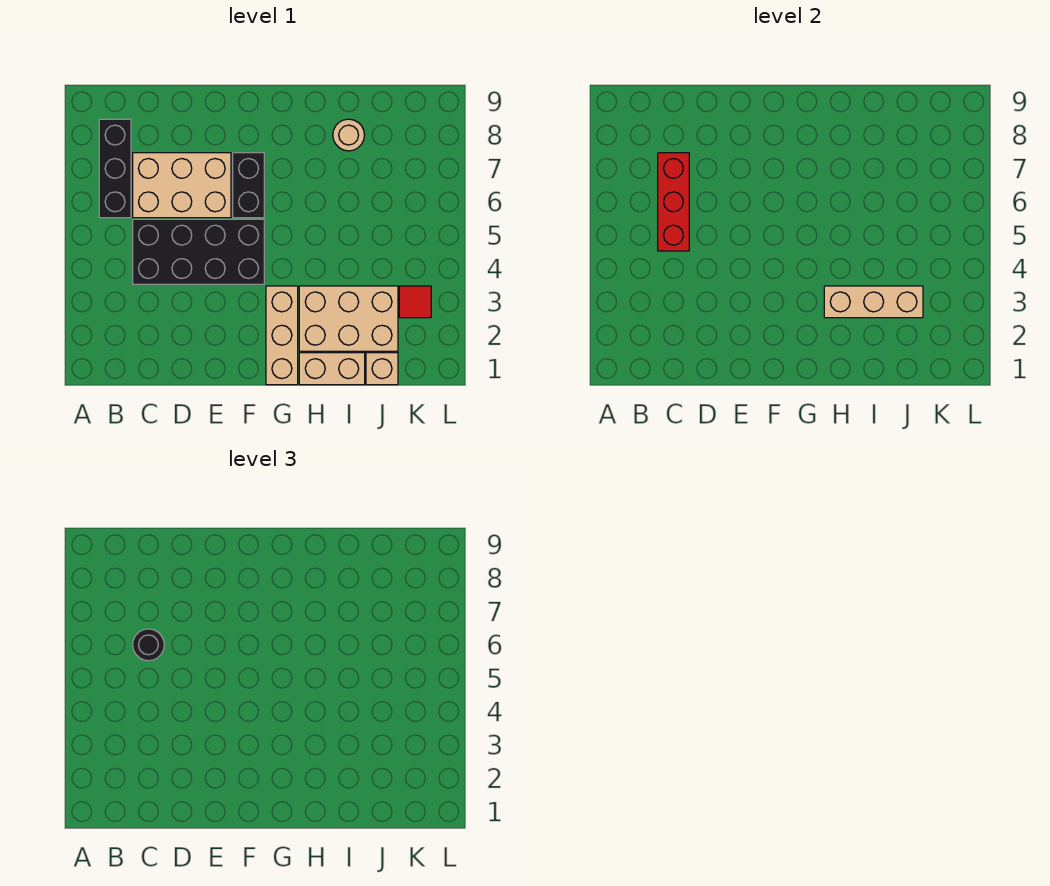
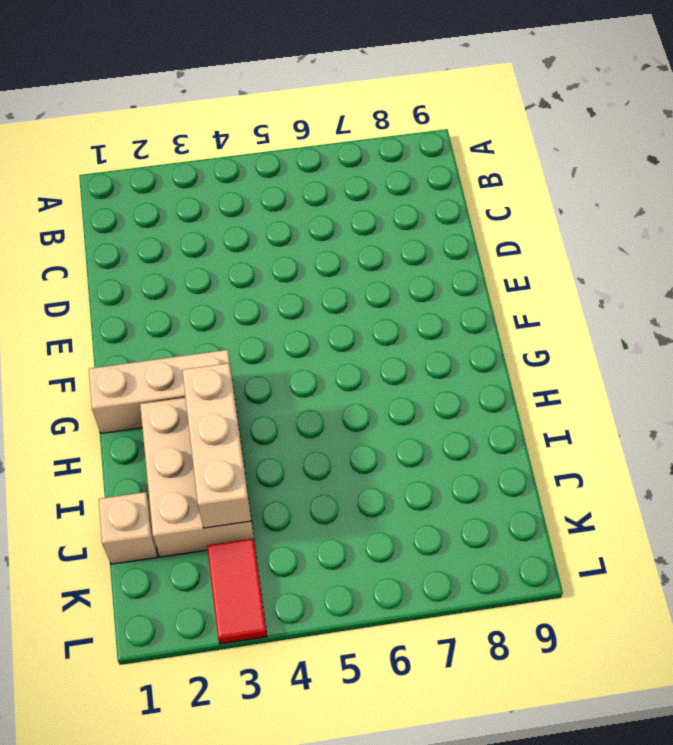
red 1x2 tile [207,539,267,644] -> red 1x1 tile [399,286,431,318]
none -> black 1x3 brick [99,119,131,218]
none -> black 2x4 brick [133,219,264,284]
none -> tan 2x3 brick [133,153,231,218]

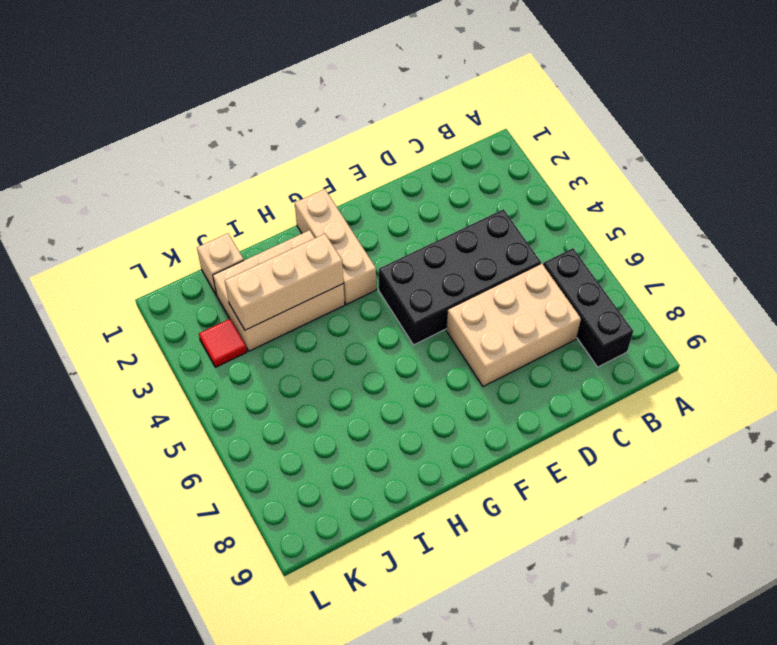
none -> black 1x2 brick [233,153,264,218]
none -> tan 1x2 brick [299,353,365,385]
none -> tan 1x1 round brick [333,119,364,151]

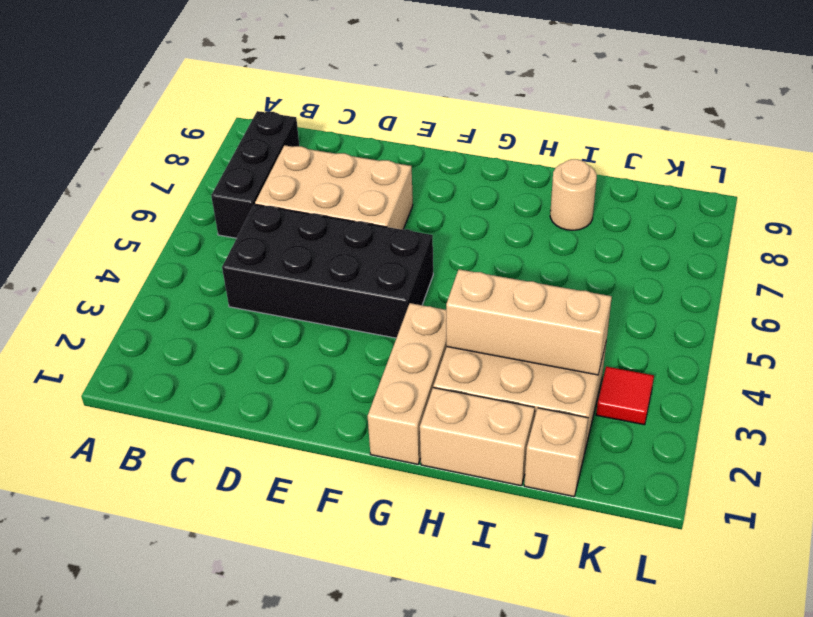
none -> black 1x2 brick [233,153,264,218]
none -> red 1x3 brick [658,153,689,251]
none -> black 1x1 round brick [133,629,164,661]

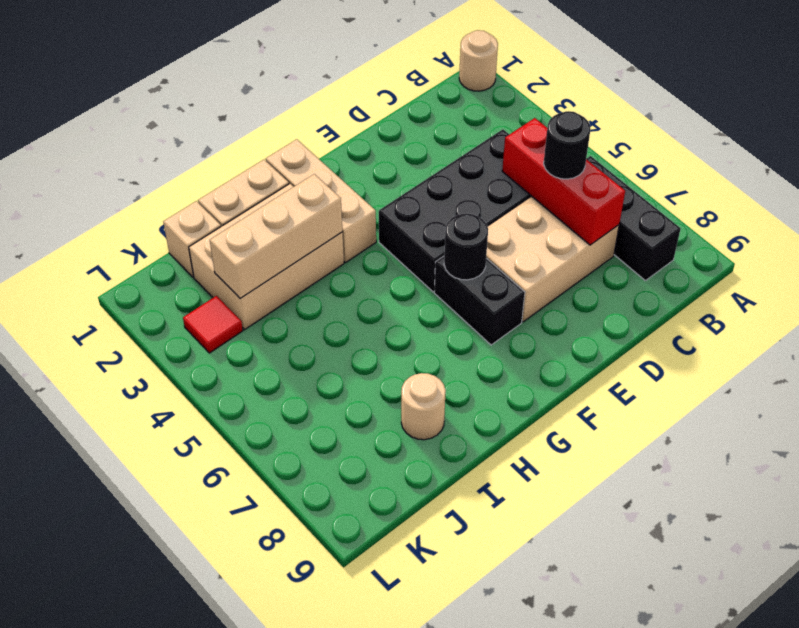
tan 1x1 round brick [459,30,498,91] -> none
black 1x1 round brick [444,214,488,280] -> none

